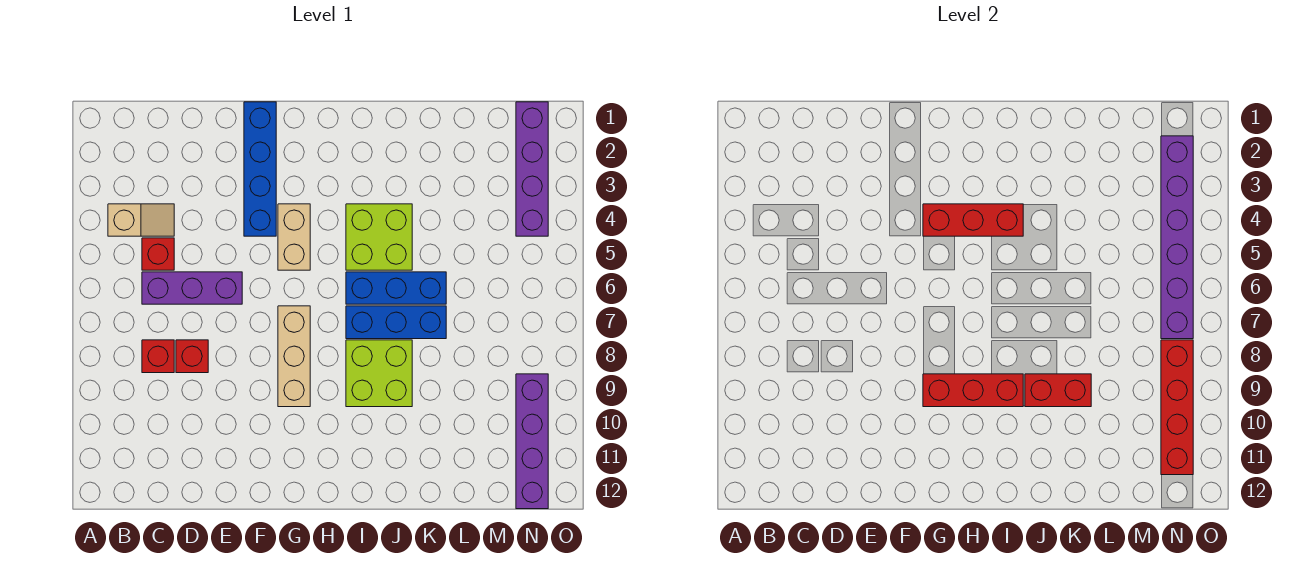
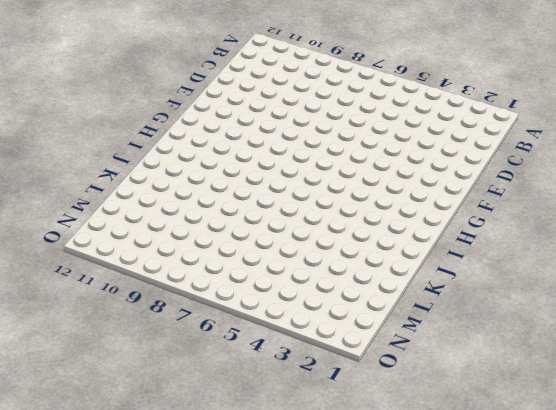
none -> tan 1x2 slope [108,204,174,236]
none -> red 1x1 brick [142,238,174,270]
none -> purple 1x3 brick [142,272,242,304]

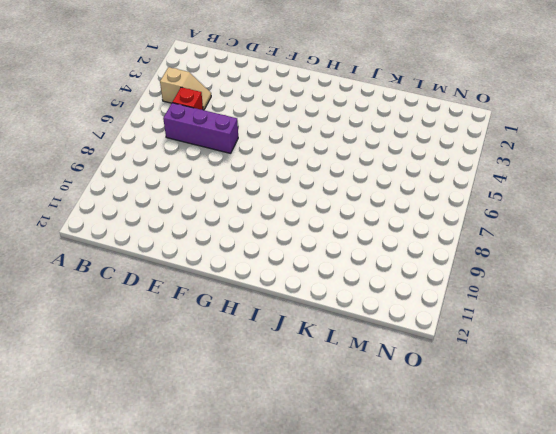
none -> red 1x1 brick [142,340,174,373]
none -> red 1x1 brick [176,340,208,373]
none -> blue 1x4 brick [244,102,276,236]

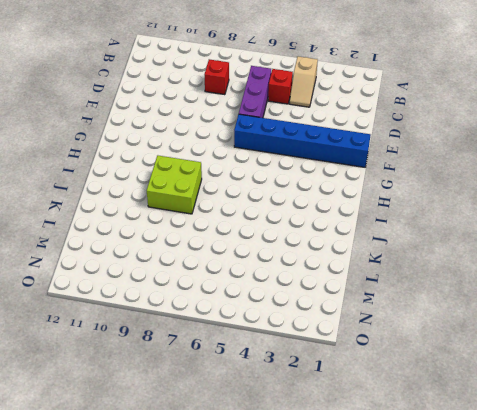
blue 1x6 brick [234,114,370,167] -> blue 1x4 brick [244,102,276,236]
none -> red 1x1 brick [176,340,208,373]
none -> tan 1x2 brick [278,204,310,270]
none -> tan 1x3 brick [278,306,310,407]

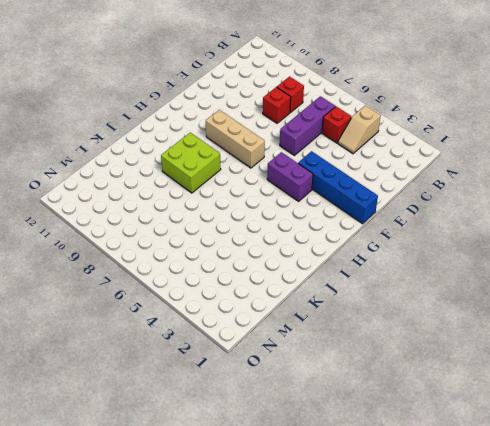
purple 1x2 brick [267,152,313,201] -> tan 1x2 brick [278,204,310,270]
none -> lime 2x2 brick [346,204,412,270]
none -> blue 1x3 brick [346,272,446,304]
none -> blue 1x3 brick [346,306,446,339]

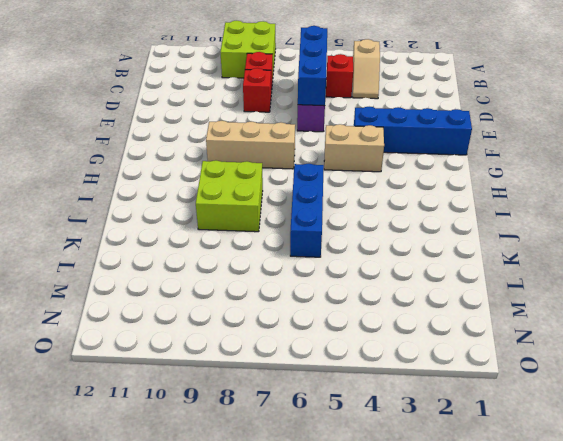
lime 2x2 brick [220,21,276,78] -> lime 2x2 brick moved to [346,204,412,270]
blue 1x3 brick [298,26,327,106] -> blue 1x3 brick moved to [346,306,446,339]
none -> purple 1x4 brick [516,102,548,236]
none -> purple 1x4 brick [516,374,548,509]
none -> red 1x3 brick [923,204,1023,236]

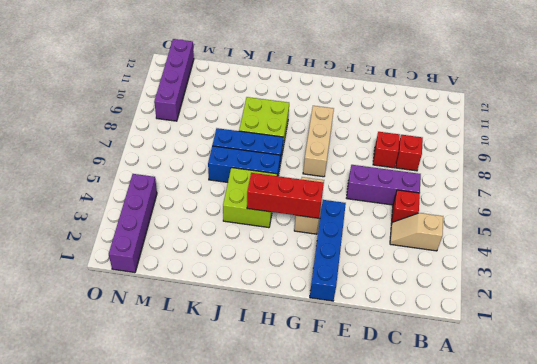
none -> red 1x3 brick [923,374,1023,407]
none -> red 1x2 brick [1025,374,1091,407]
none -> purple 1x6 brick [1161,136,1193,339]

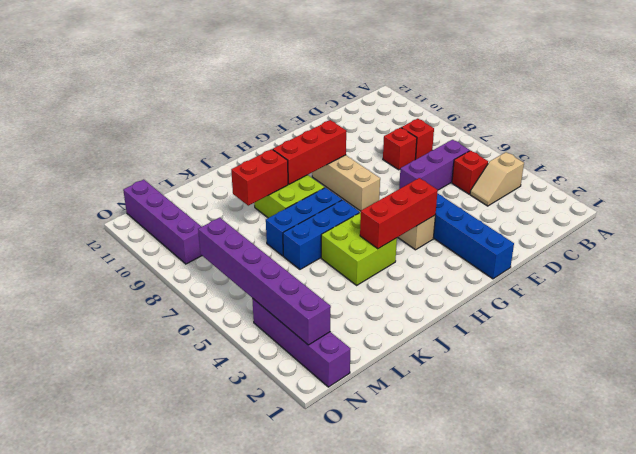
none -> red 1x4 brick [1161,340,1193,475]

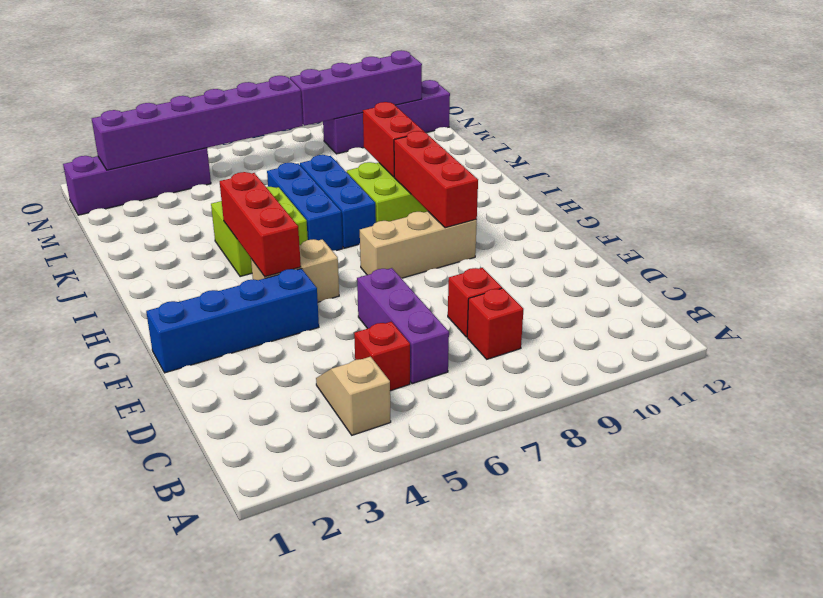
purple 1x4 brick [290,50,422,126] -> red 1x4 brick [1161,340,1193,475]

